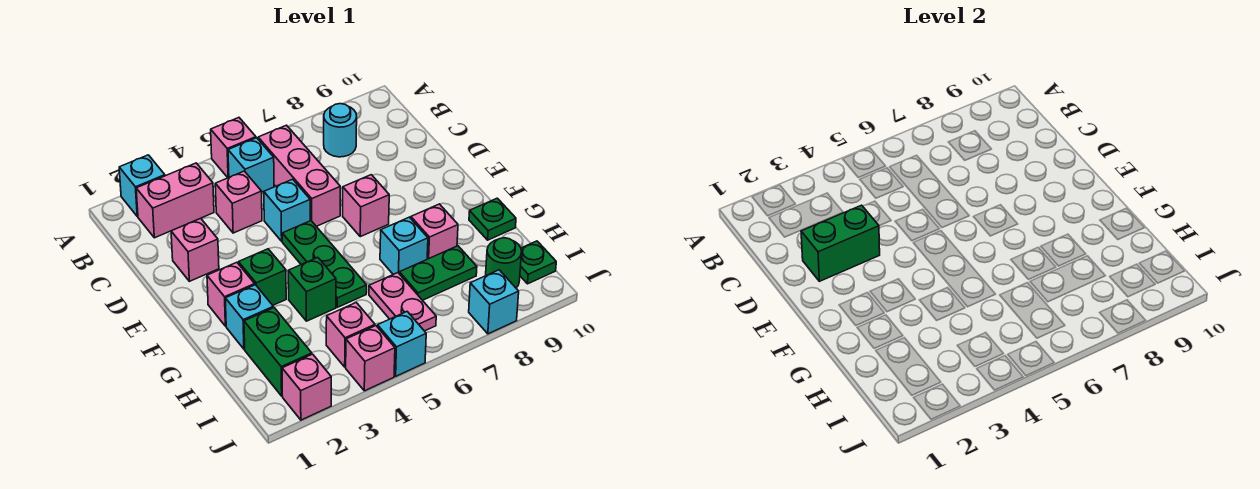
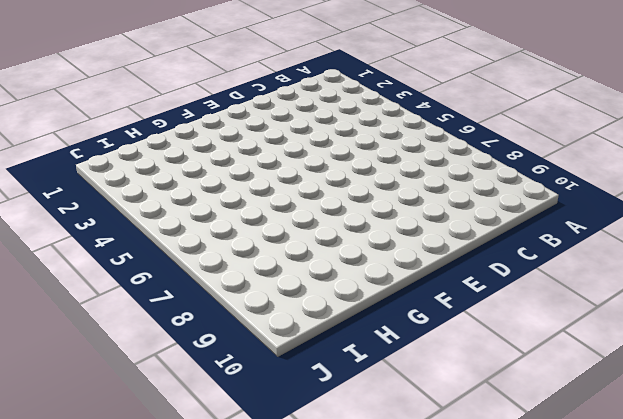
none -> cyan 1x1 brick [119,155,165,216]
none -> pink 1x1 brick [211,118,256,178]
none -> pink 1x2 brick [136,163,214,238]

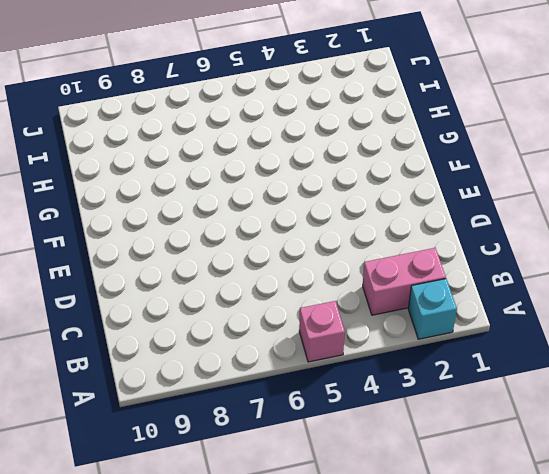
none -> cyan 1x1 brick [228,138,274,192]
none -> pink 1x3 brick [258,125,340,226]
none -> cyan 1x1 round brick [324,104,357,157]

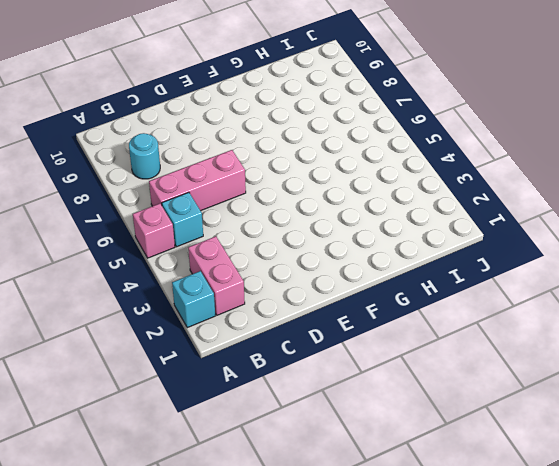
none -> pink 1x1 brick [215,171,262,233]
none -> pink 1x1 brick [171,218,219,281]
none -> cyan 1x1 brick [264,179,310,241]

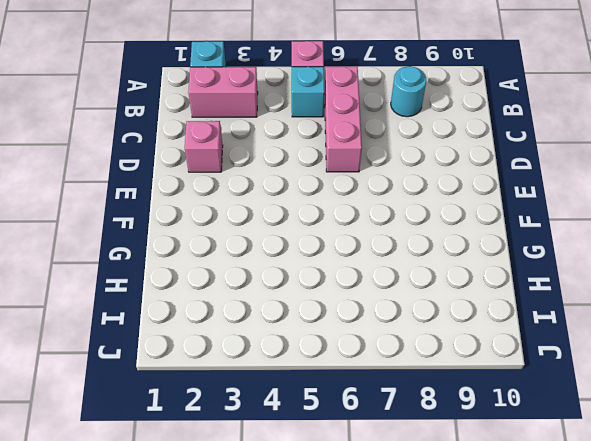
none -> pink 1x1 brick [215,171,262,233]
none -> cyan 1x1 brick [264,179,310,241]
none -> green 1x3 plate [282,221,367,307]

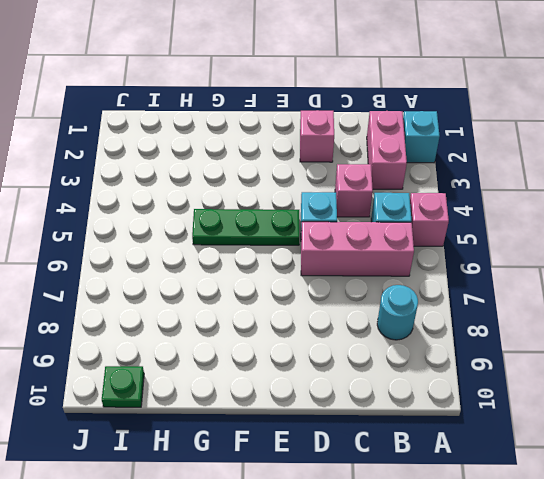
none -> pink 1x1 brick [343,175,389,237]
none -> pink 1x1 brick [207,262,255,326]
none -> green 1x1 brick [239,249,286,305]

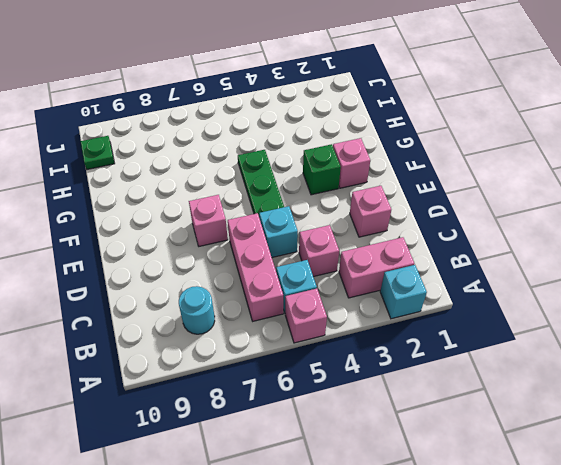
none -> cyan 1x1 brick [225,285,273,349]
none -> green 1x1 brick [288,257,336,321]
none -> cyan 1x1 brick [380,217,428,274]

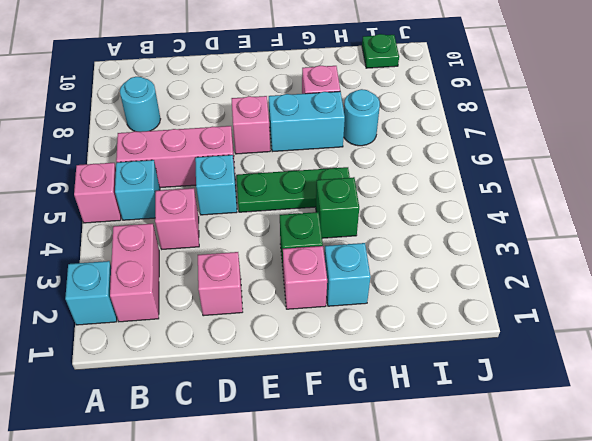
cyan 1x2 brick [269,91,345,152] -> cyan 1x1 brick [380,217,428,274]
cyan 1x1 round brick [344,89,380,146] -> green 1x2 plate [399,246,477,300]
none -> green 1x1 plate [469,198,516,240]
none -> green 1x2 brick [244,308,312,396]
none -> pink 1x2 plate [369,273,436,331]

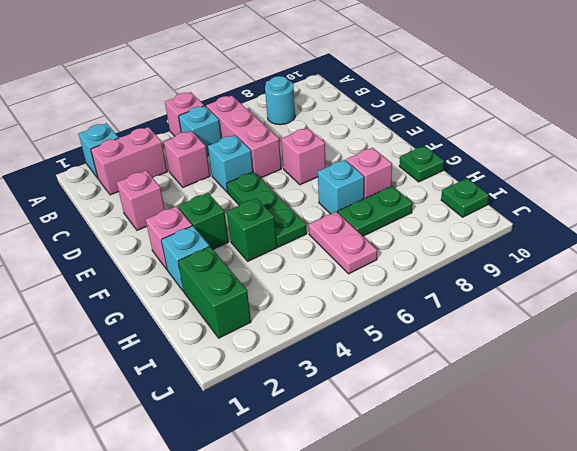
none -> pink 1x1 brick [326,303,375,367]
none -> green 1x1 round brick [486,238,522,288]
none -> pink 1x1 brick [282,354,331,420]

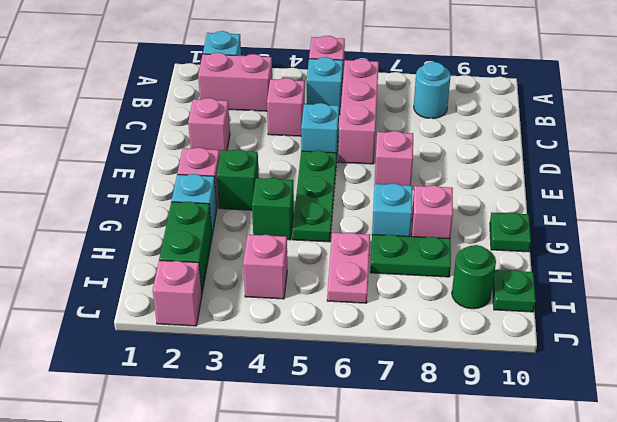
none -> pink 1x1 brick [346,326,395,391]
none -> cyan 1x1 brick [377,312,426,376]
none -> cyan 1x1 brick [469,270,519,334]

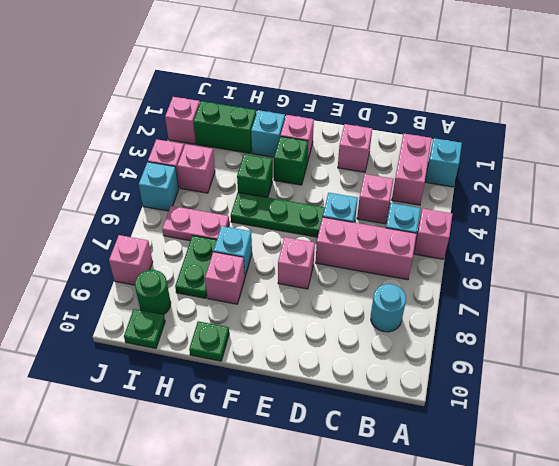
pink 1x1 brick [109,235,153,285] -> cyan 1x1 brick [469,270,519,334]
none -> green 1x2 brick [801,205,880,281]

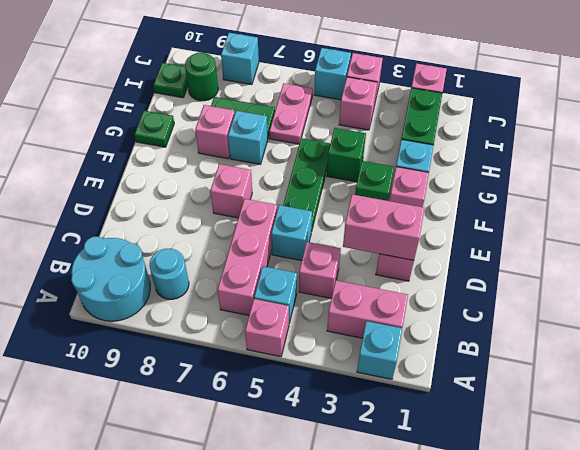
cyan 2x2 round brick [71,237,150,321] -> none
pink 1x2 brick [343,194,424,260] -> green 1x2 brick [801,205,880,281]

